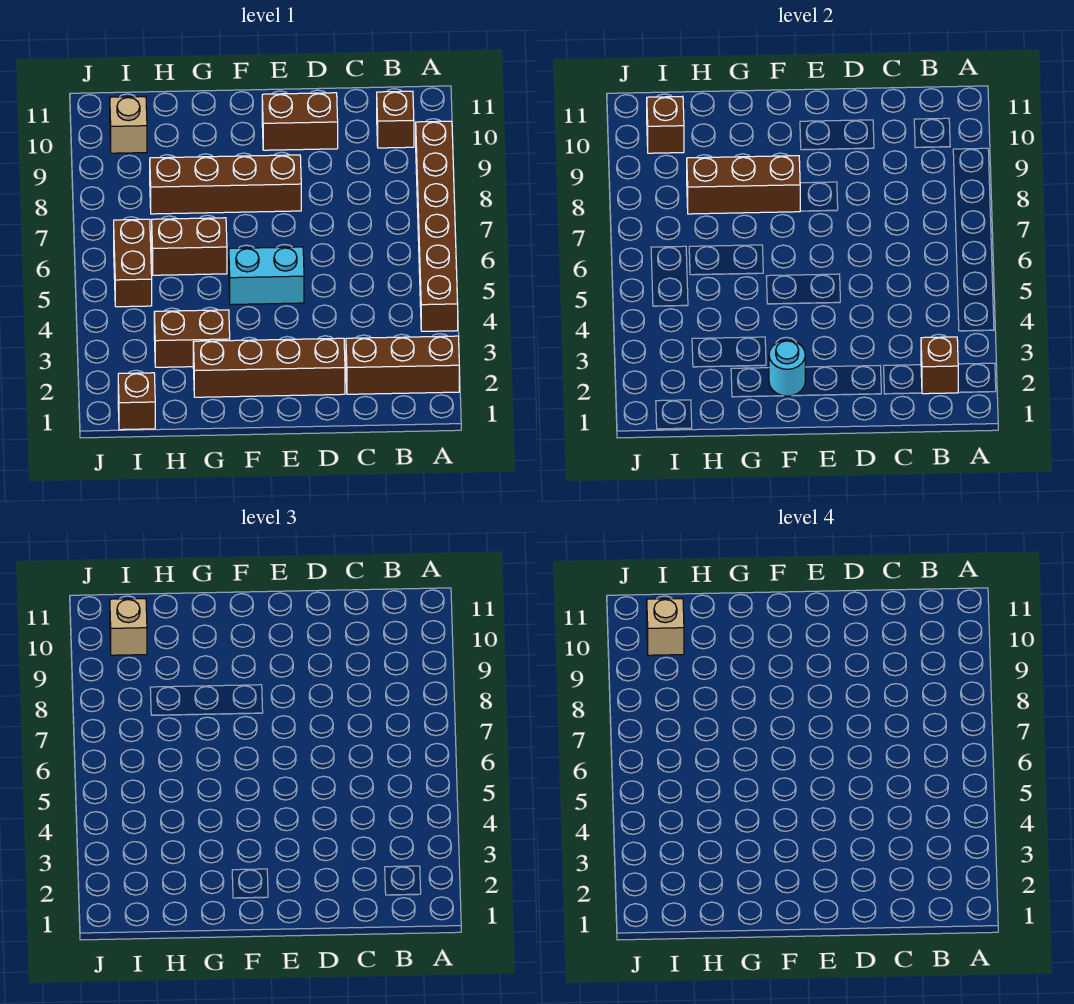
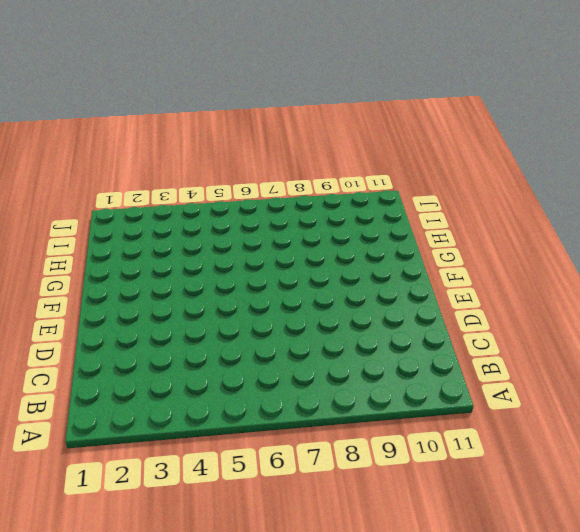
none -> brown 1x3 brick [346,336,459,394]
none -> brown 1x6 brick [416,121,458,331]
none -> brown 1x1 brick [377,91,414,148]

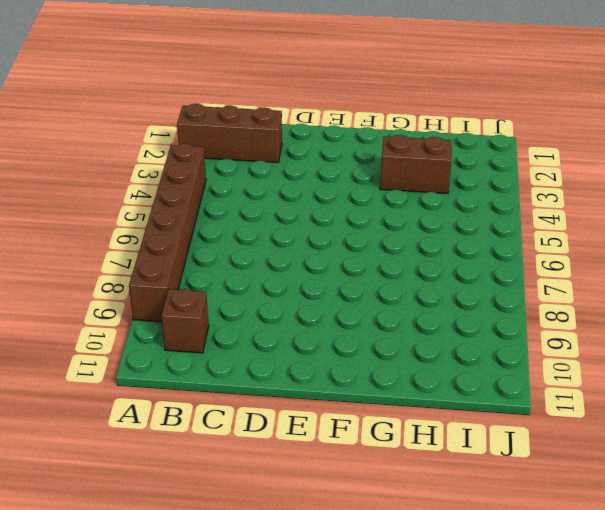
none -> brown 1x4 brick [193,338,345,397]
none -> brown 1x2 brick [262,93,338,150]
none -> cyan 1x2 brick [229,247,304,305]

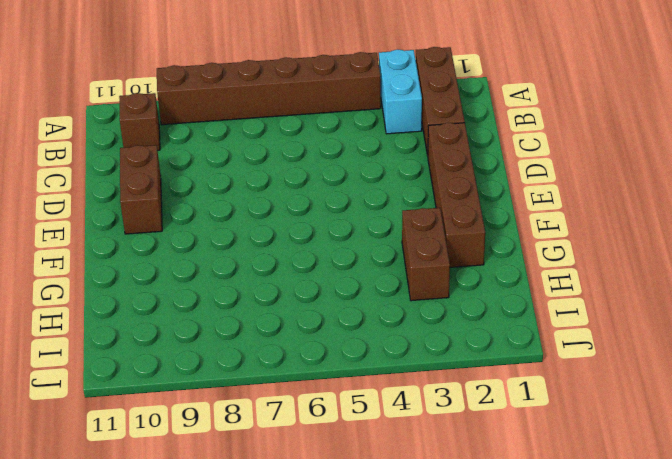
cyan 1x2 brick [379,50,422,134] -> cyan 1x2 brick moved to [229,247,304,305]
none -> brown 1x4 brick [150,155,301,214]
none -> brown 1x2 brick [152,218,227,275]
none -> brown 1x1 brick [118,373,155,430]

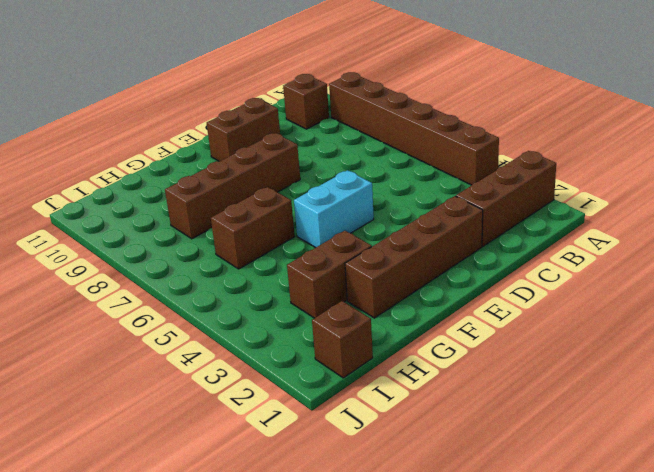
none -> brown 1x2 brick [114,219,152,307]
none -> tan 1x1 brick [110,96,147,153]
none -> brown 1x1 brick [921,337,958,394]

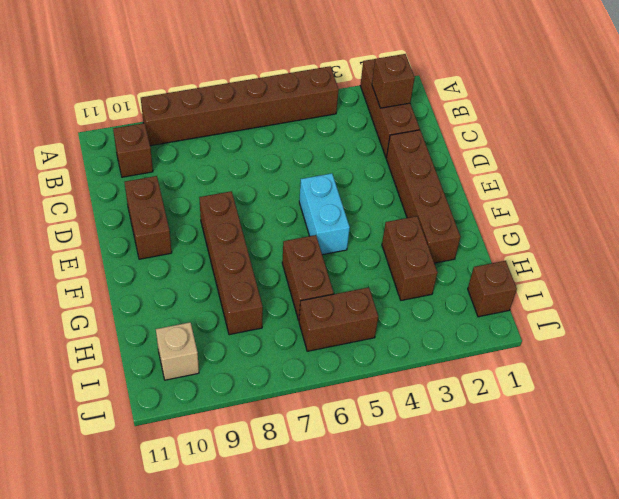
none -> cyan 1x1 round brick [769,340,805,396]
none -> brown 1x3 brick [687,156,800,214]
none -> brown 1x1 brick [647,96,684,153]

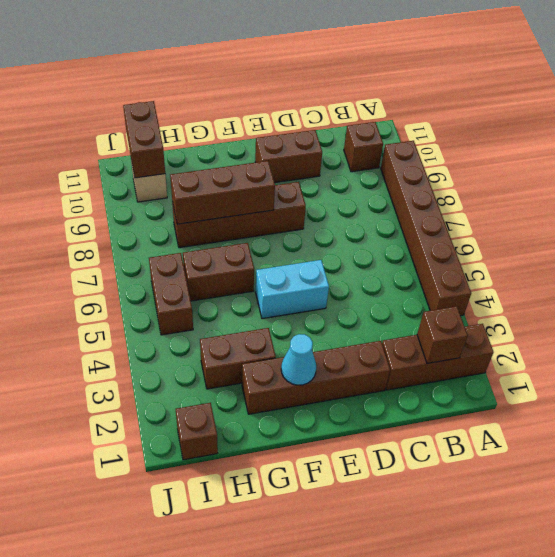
cyan 1x1 cone [281,334,316,385] -> cyan 1x1 round brick [769,340,805,396]
brown 1x2 brick [123,101,165,178] -> brown 1x1 brick [647,96,684,153]
none -> tan 1x1 brick [110,598,147,655]
none -> tan 1x1 brick [647,598,684,655]

